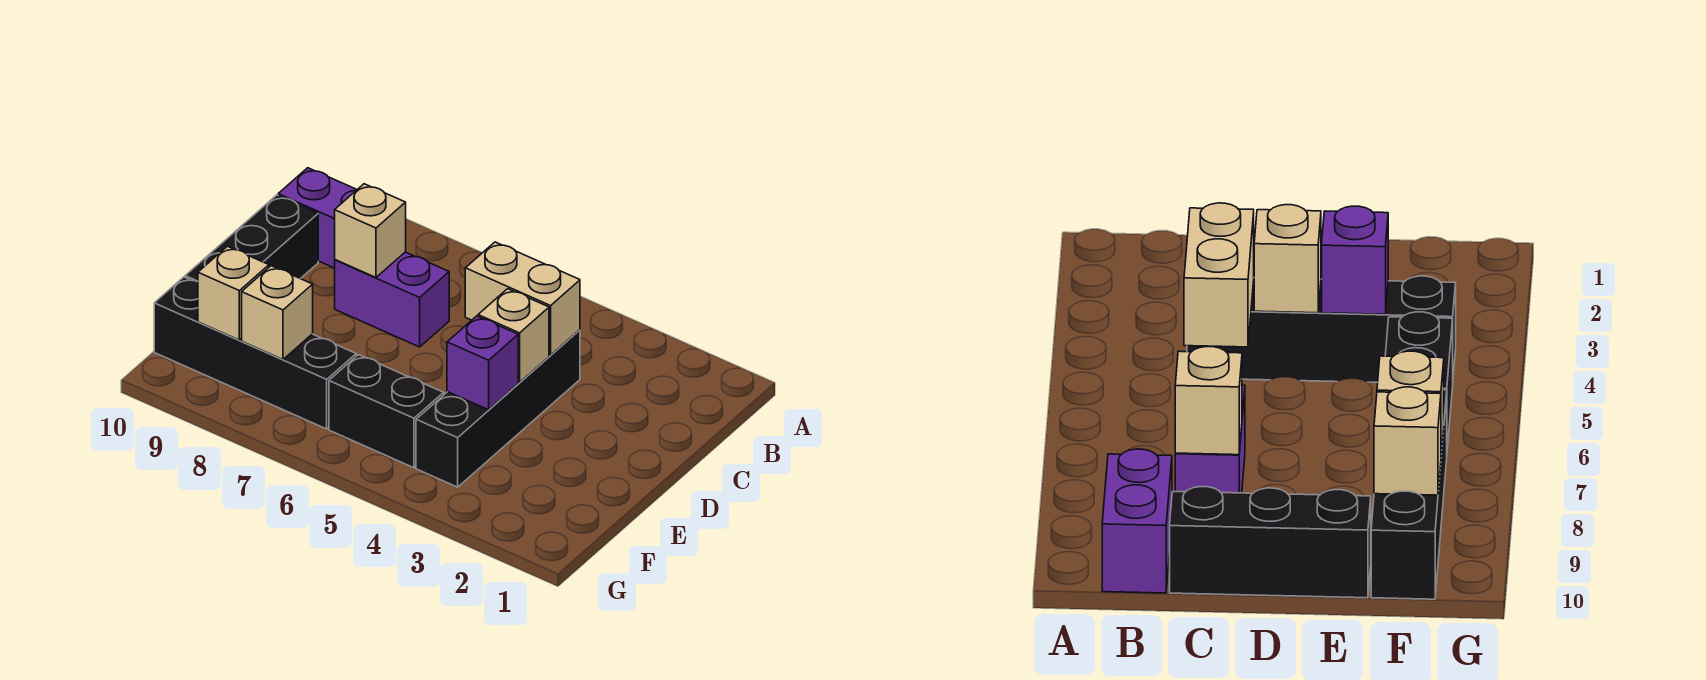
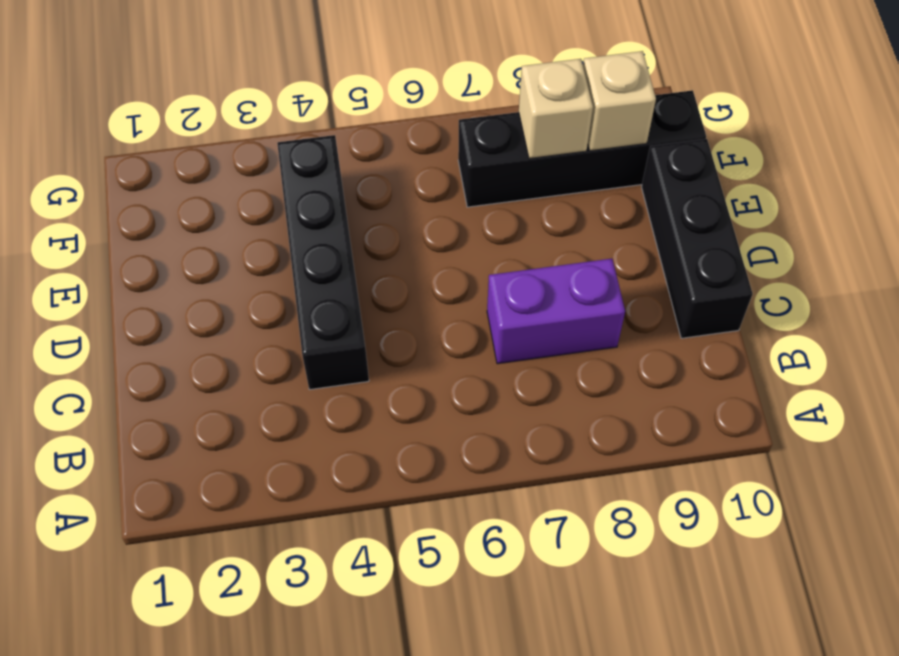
none -> purple 1x2 brick [278,168,357,268]
none -> black 1x2 brick [329,355,444,468]
none -> tan 1x2 brick [465,242,580,355]

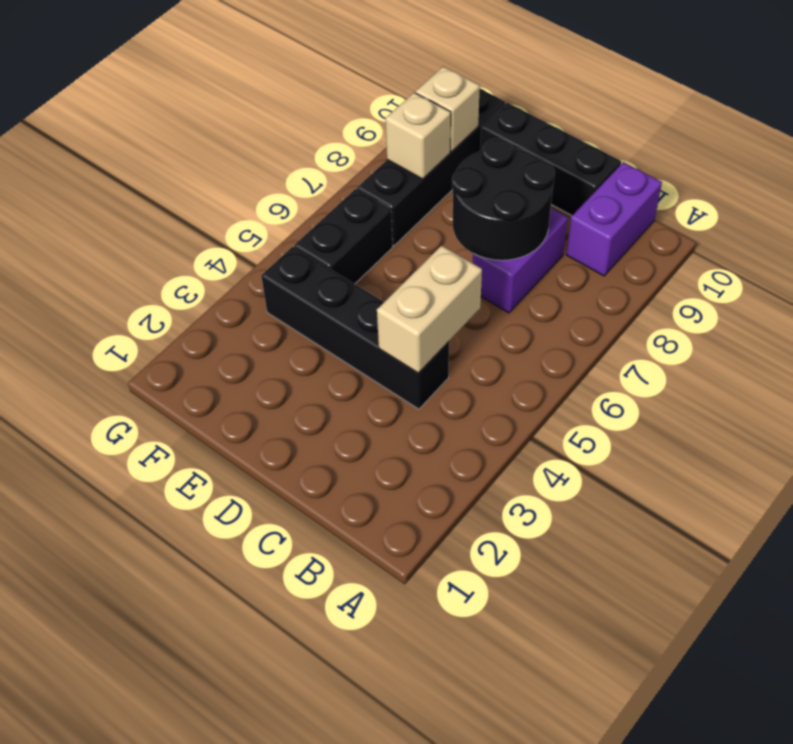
black 2x2 round brick [452,139,555,260] -> tan 1x1 brick [335,184,406,277]
none -> tan 1x1 brick [478,289,549,382]
none -> purple 1x1 brick [447,316,518,410]

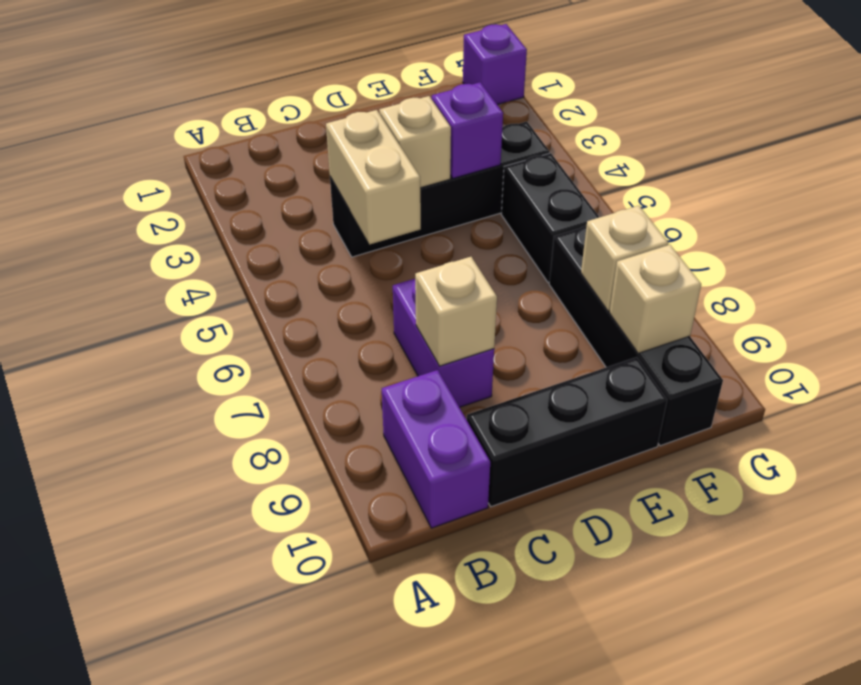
purple 1x1 brick [463,24,527,105] -> none

